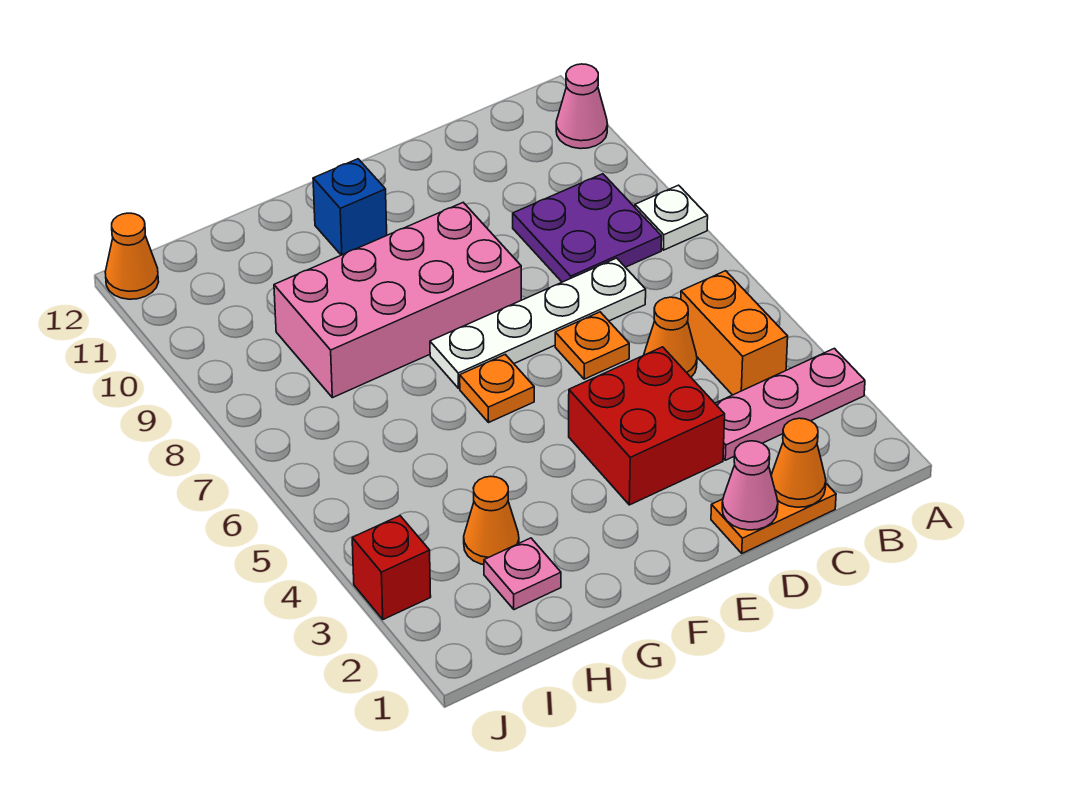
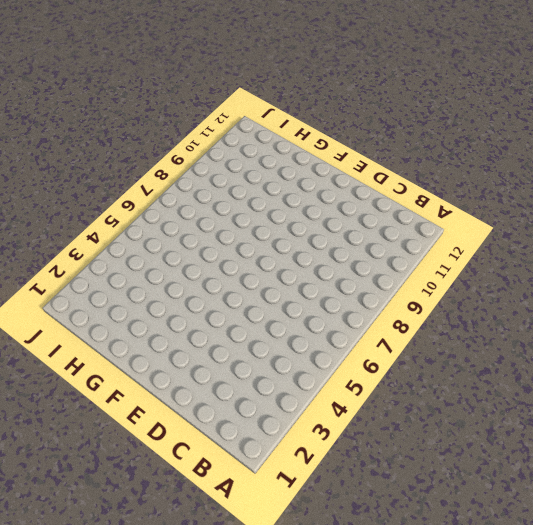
none -> pink 1x3 plate [715,348,865,460]
none -> white 1x1 plate [635,185,708,250]
none -> pink 1x1 cone [556,64,608,149]

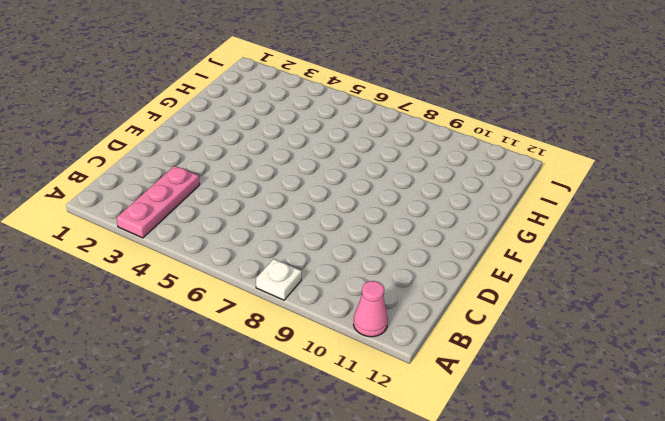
none -> orange 1x2 brick [681,271,788,395]
none -> purple 2x2 plate [513,174,662,282]
none -> orange 1x2 plate [711,484,836,553]

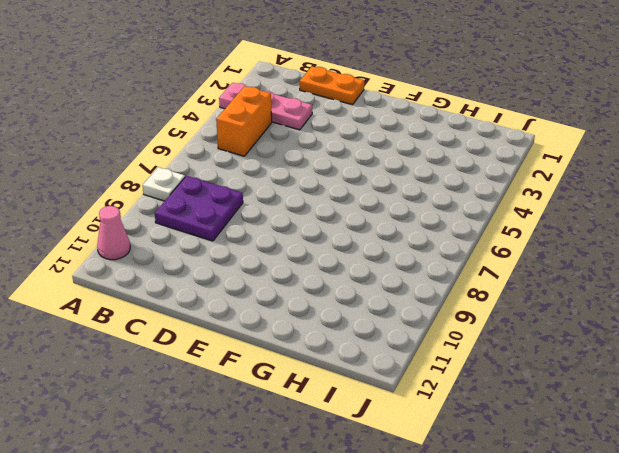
none -> orange 1x1 cone [644,297,697,377]
none -> white 1x4 plate [430,258,646,388]
none -> red 2x2 brick [569,347,725,505]

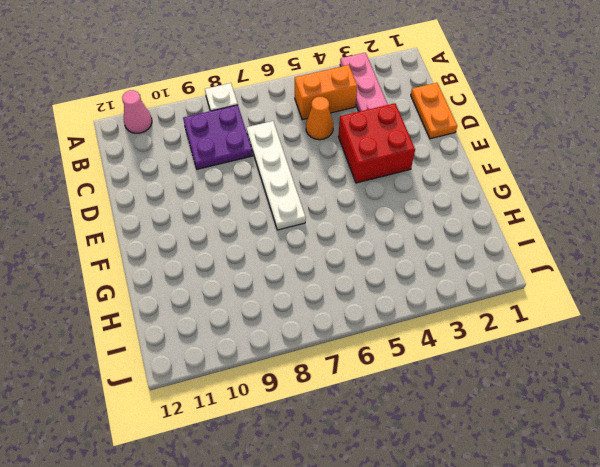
none -> orange 1x1 plate [555,312,629,379]
none -> pink 2x4 brick [274,203,521,398]
none -> orange 1x1 plate [460,354,534,422]

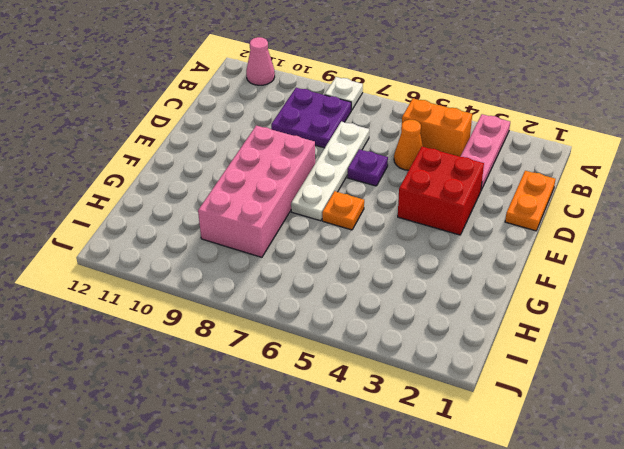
purple 1x1 plate [348,149,388,186] -> orange 1x1 plate [555,312,629,379]
none -> blue 1x1 brick [313,159,387,255]
none -> pink 1x1 plate [484,538,561,610]
none -> orange 1x1 cone [464,476,519,565]

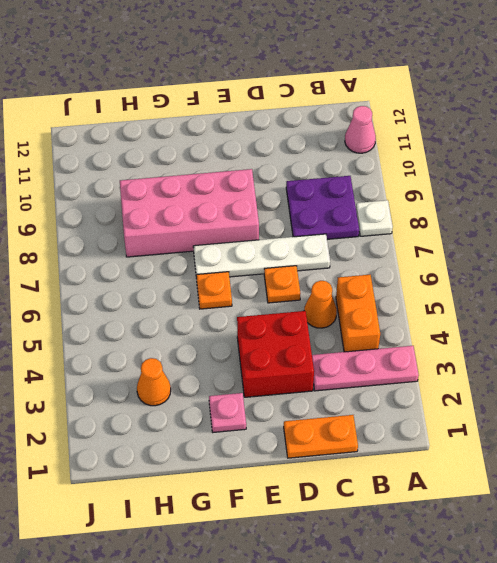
pink 1x1 plate [209,393,246,432] -> pink 1x1 plate moved to [484,538,561,610]
none -> blue 1x1 brick [313,159,387,255]
none -> red 1x1 brick [352,516,431,619]
none -> orange 1x1 cone [105,213,159,299]

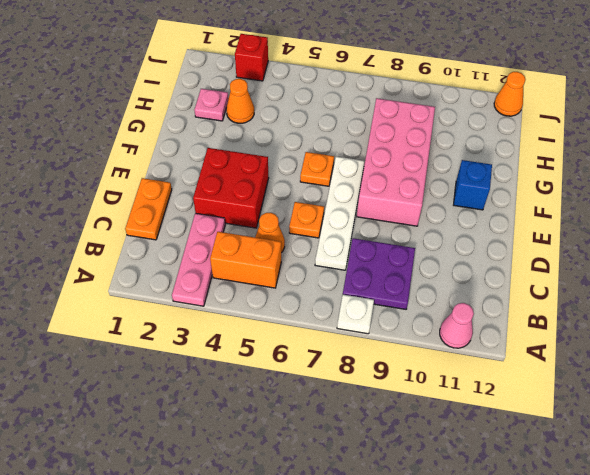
none -> orange 1x1 cone [771,418,826,507]
none -> pink 1x1 cone [722,441,778,530]

